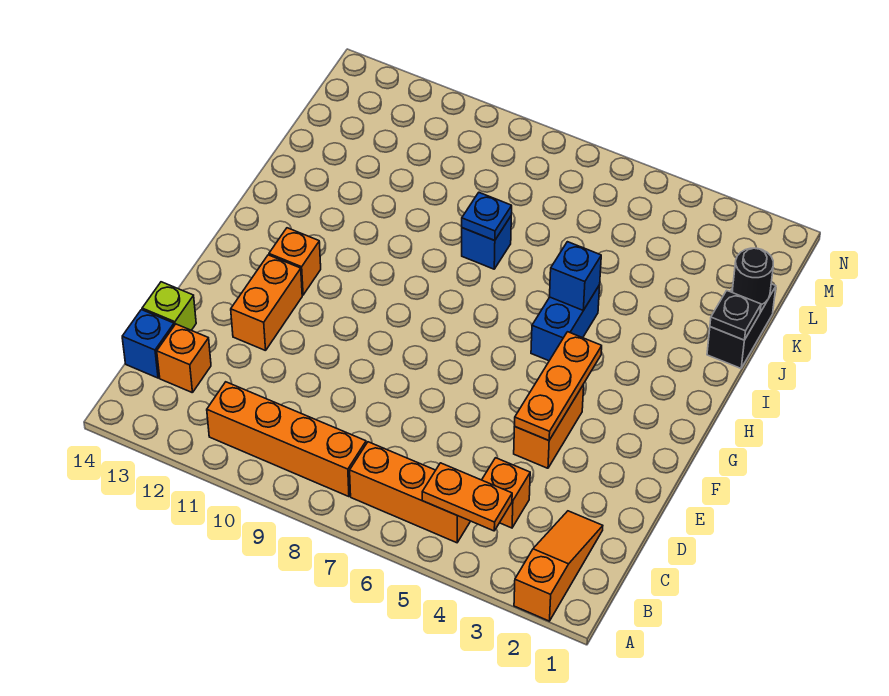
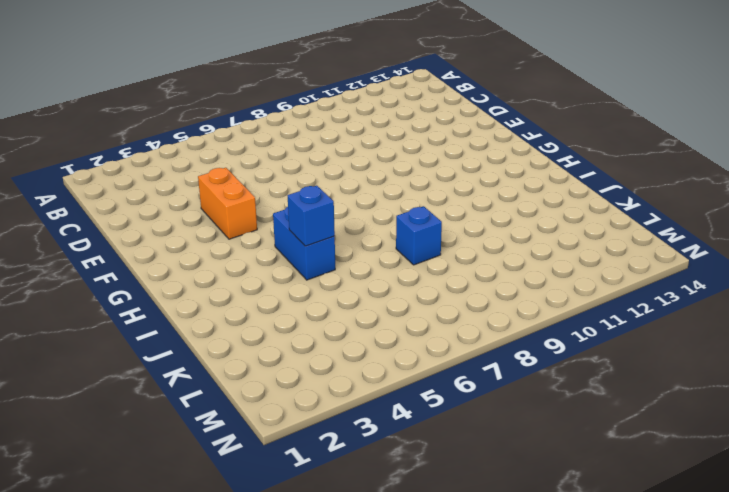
none -> orange 1x3 slope [514,511,603,621]
none -> orange 1x3 brick [350,442,470,543]
none -> orange 1x4 brick [207,382,366,497]

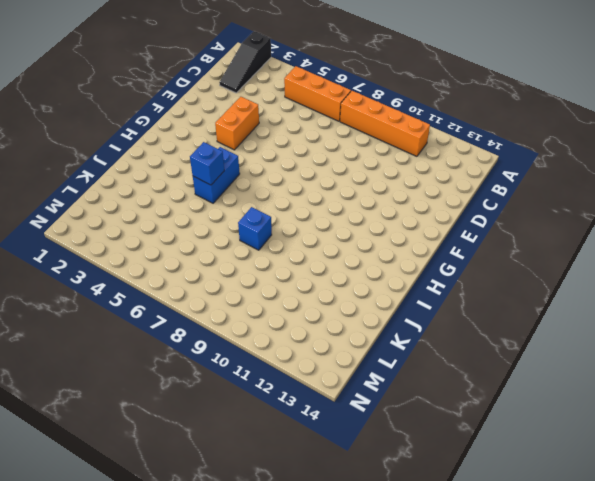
black 1x3 slope [219,31,271,93] -> orange 1x3 slope [514,511,603,621]
none -> orange 1x1 brick [482,458,530,528]
none -> orange 1x1 brick [157,324,211,393]
none -> blue 1x1 brick [122,310,174,378]

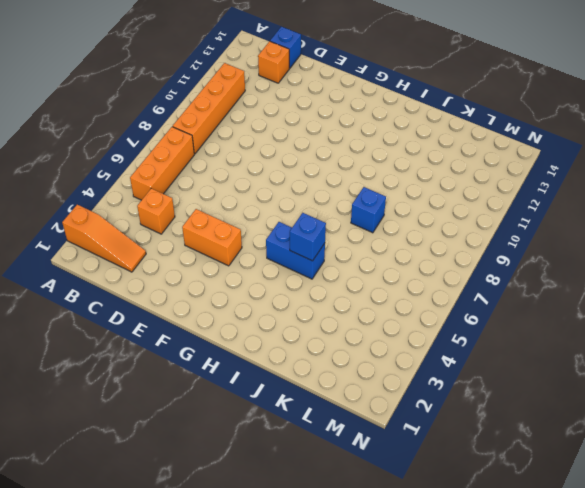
none -> lime 1x1 brick [142,282,196,330]
none -> orange 1x2 brick [231,255,302,351]
none -> orange 1x1 brick [269,228,321,295]

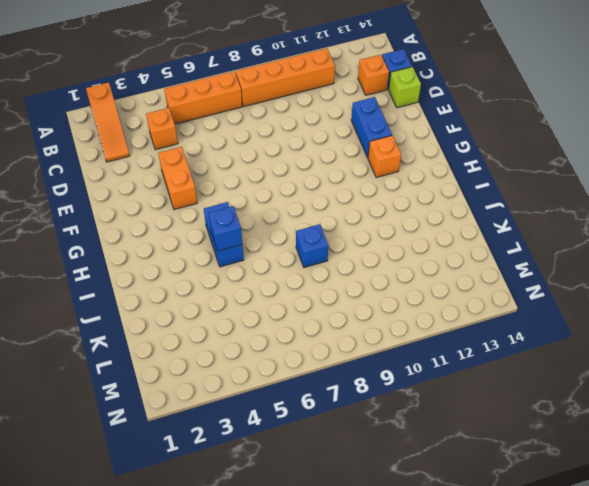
blue 1x2 brick [351,97,392,158] -> orange 1x2 brick [231,255,302,351]
none -> black 1x2 brick [707,284,776,368]
none -> orange 1x2 plate [422,463,512,531]
none -> orange 1x3 plate [515,332,602,440]

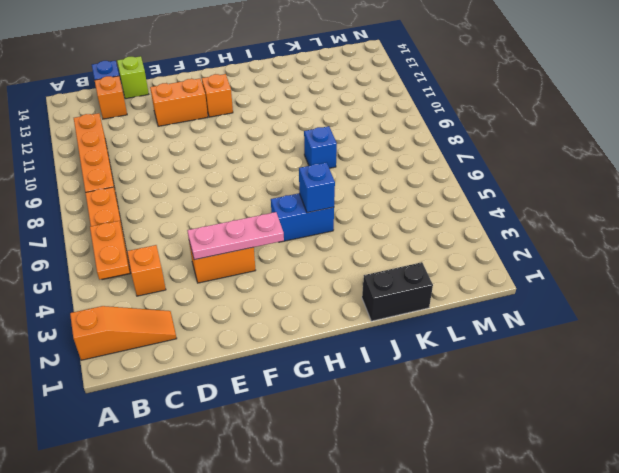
pink 1x3 plate [187,212,284,260] -> orange 1x3 plate [515,332,602,440]
none -> black 1x1 plate [710,291,761,340]
none -> blue 1x1 plate [462,193,512,241]
none -> black 1x1 round brick [733,248,773,305]

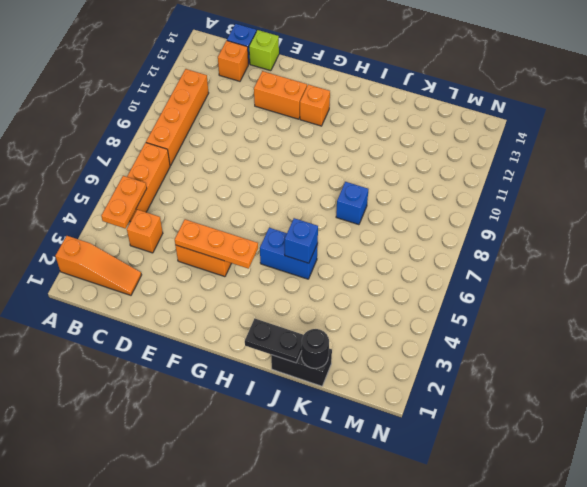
black 1x2 plate [245,319,303,363] -> black 1x1 plate [710,291,761,340]
none -> blue 1x1 plate [462,193,512,241]

